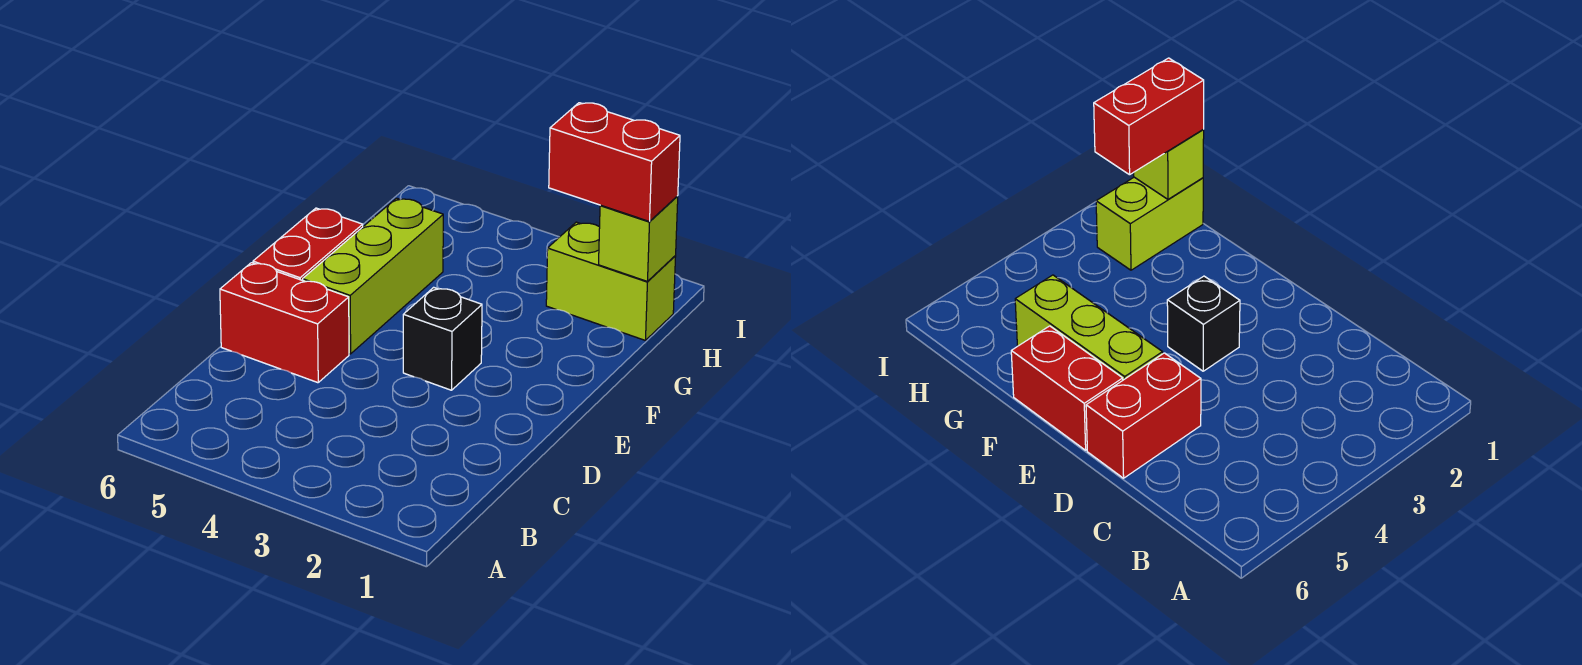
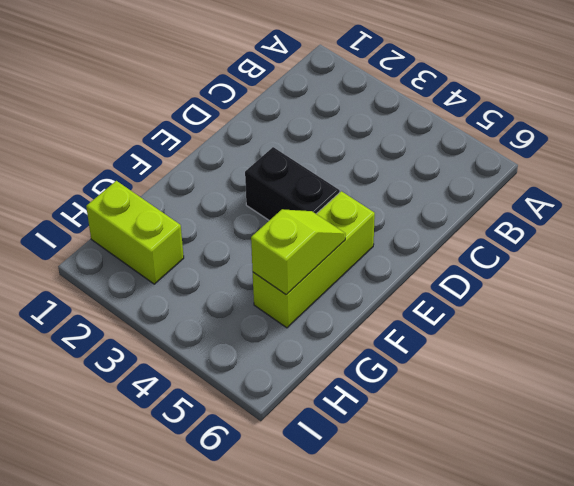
black 1x2 brick [245,147,340,220] -> black 1x1 brick [403,287,482,390]
lime 1x2 slope [251,209,346,295] -> none
none -> red 1x2 brick [220,263,349,383]
none -> red 1x2 brick [253,208,363,280]

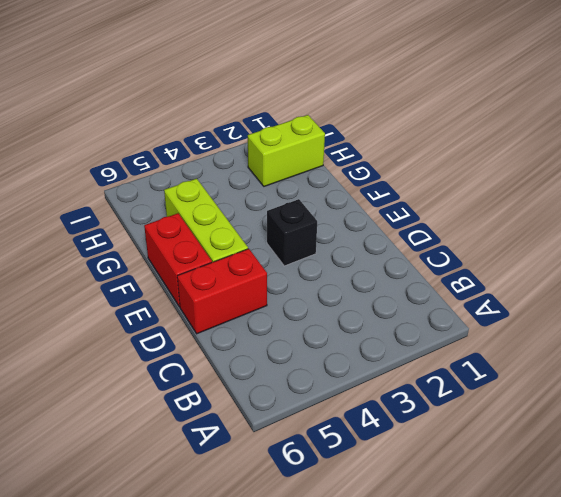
none -> lime 1x1 brick [599,196,678,281]
none -> red 1x2 brick [549,103,680,222]

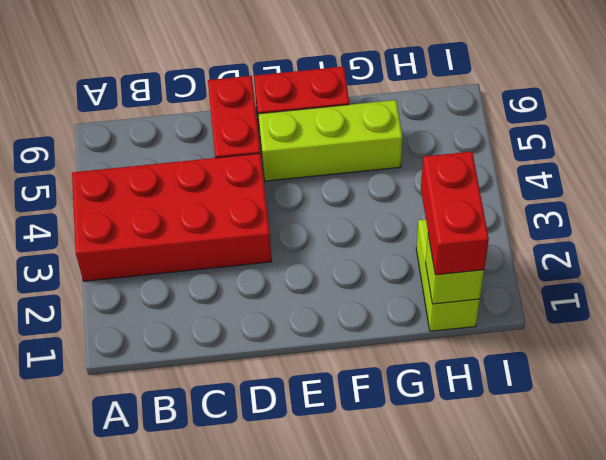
red 2x4 brick [72,153,272,281] -> none
none -> black 1x1 brick [403,287,482,390]

